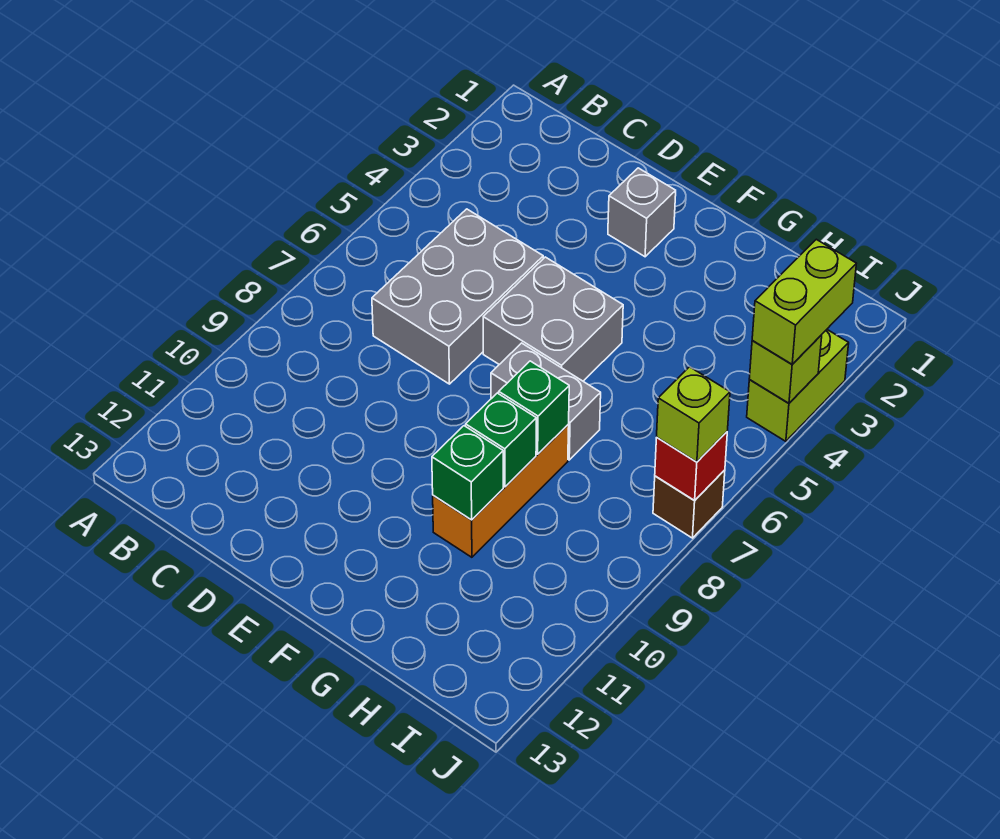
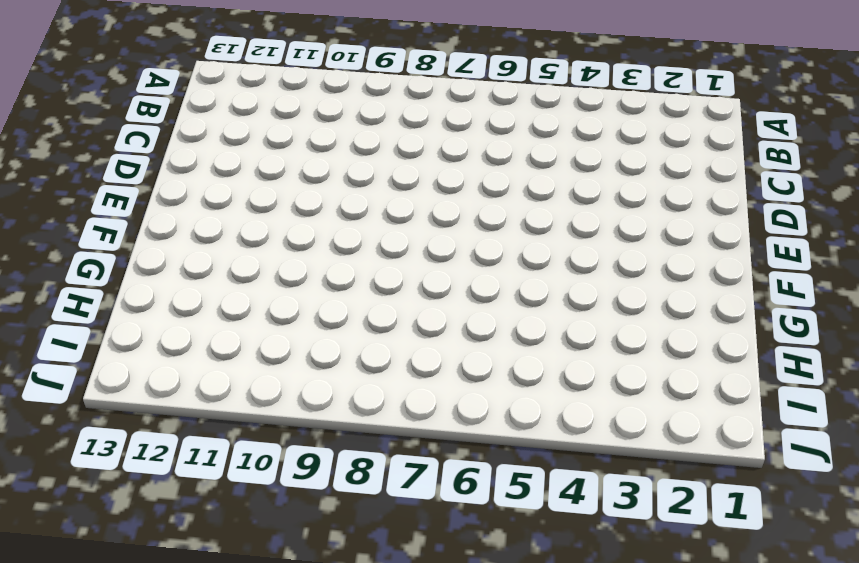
none -> grey 2x3 brick [372,209,543,384]
none -> grey 1x1 brick [608,168,676,257]
none -> grey 2x2 brick [483,257,623,381]

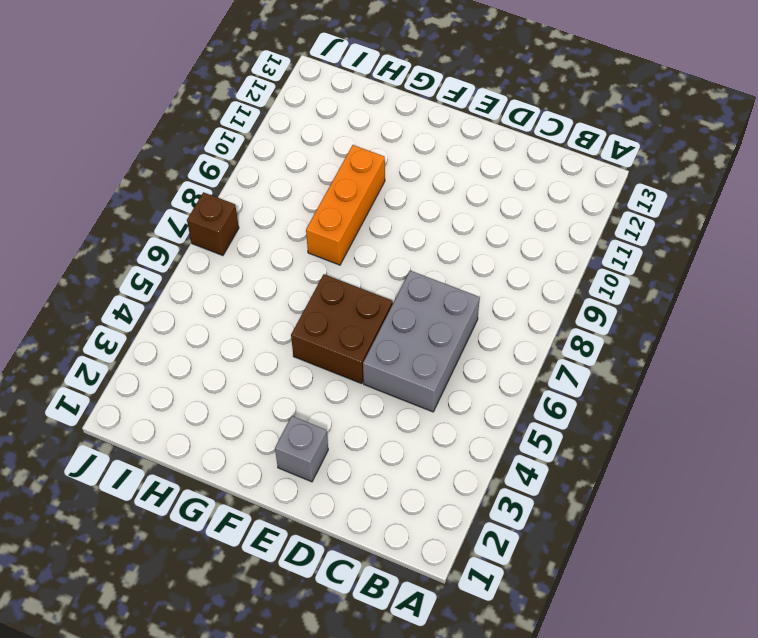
brown 2x2 brick [291,274,393,384] -> grey 2x2 brick [483,257,623,381]
none -> grey 1x2 brick [491,343,601,460]
none -> lime 1x2 brick [747,330,849,441]
none -> green 1x1 brick [499,361,569,454]

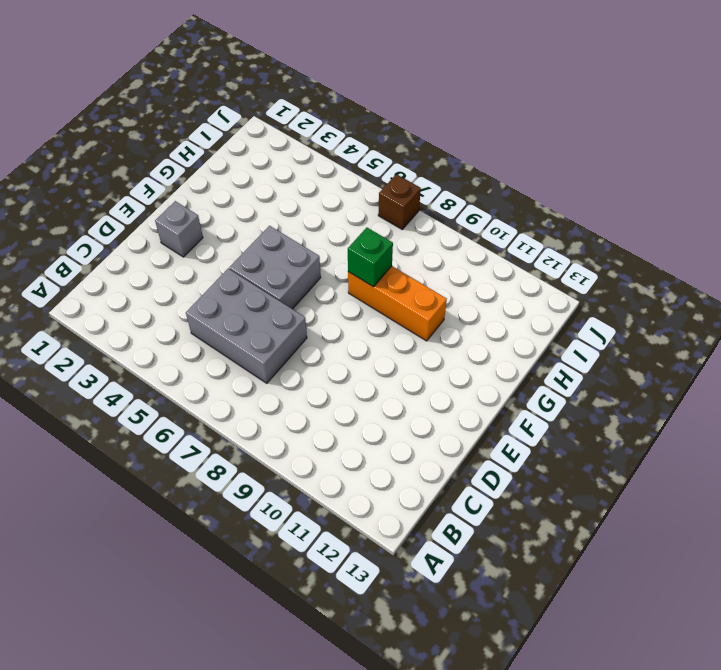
none -> grey 1x2 brick [491,343,601,460]
none -> lime 1x2 brick [747,330,849,441]
none -> green 1x1 brick [466,393,537,487]

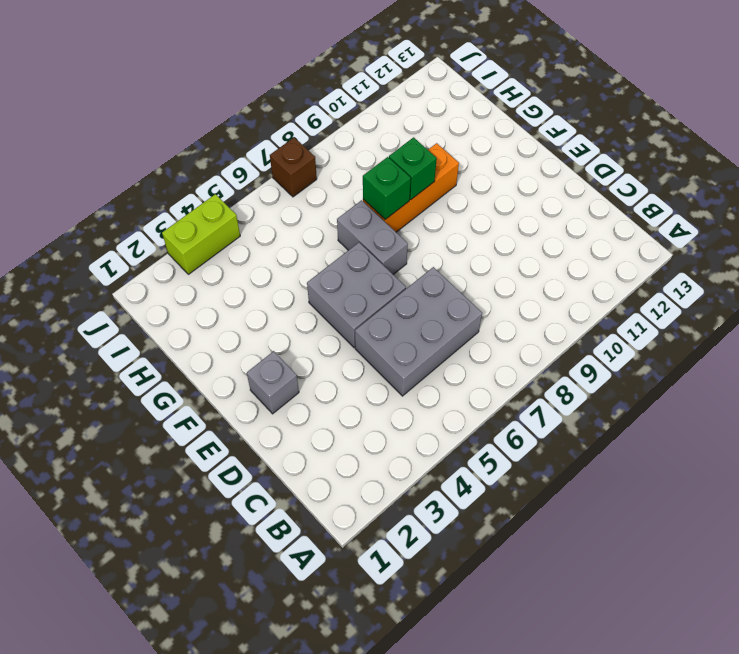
none -> green 1x1 brick [432,426,503,520]
none -> lime 1x1 brick [749,335,822,403]
none -> red 1x1 brick [655,432,727,500]

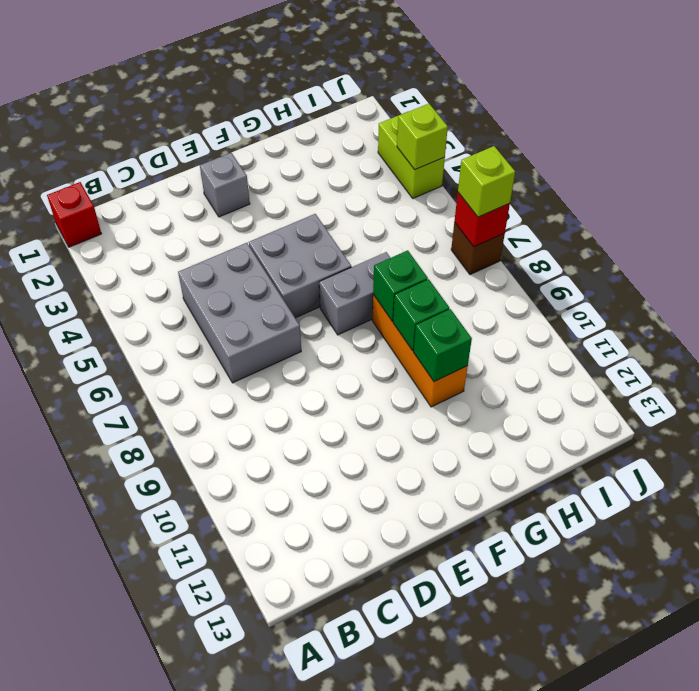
red 1x1 brick [47,182,101,247] -> none
none -> lime 1x2 brick [752,239,856,364]

